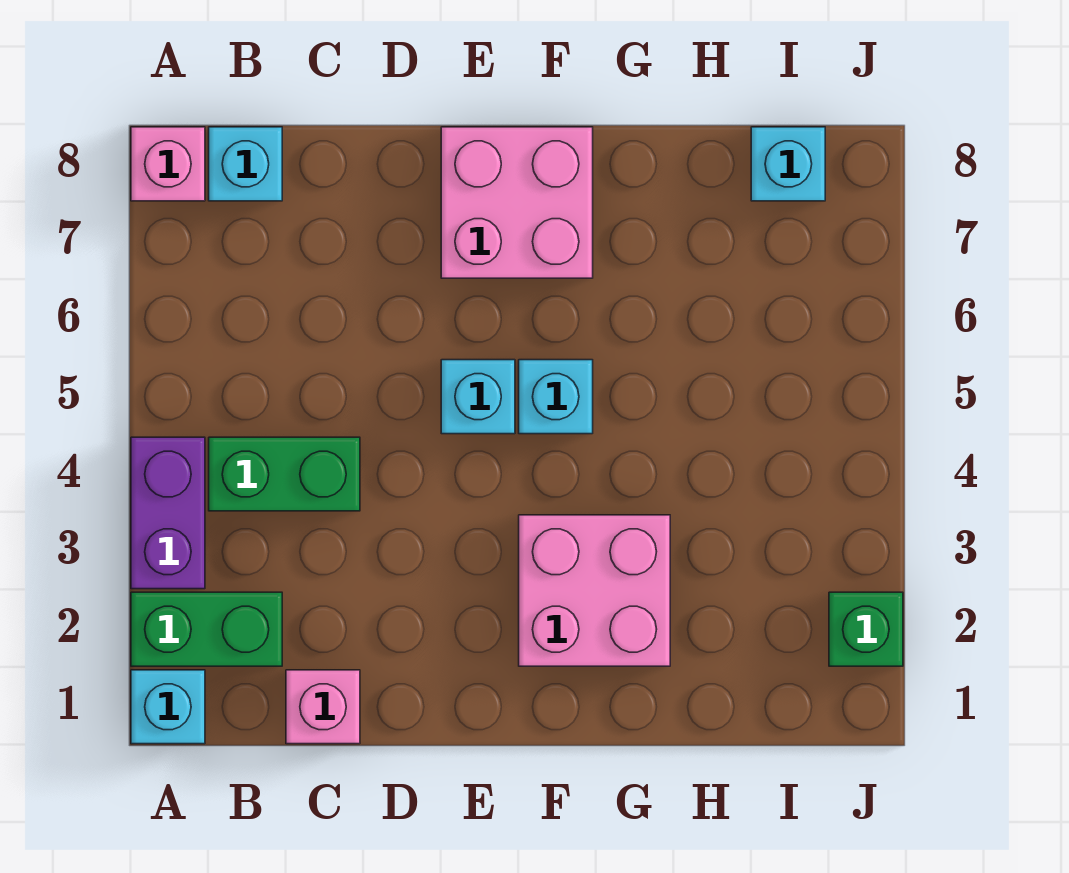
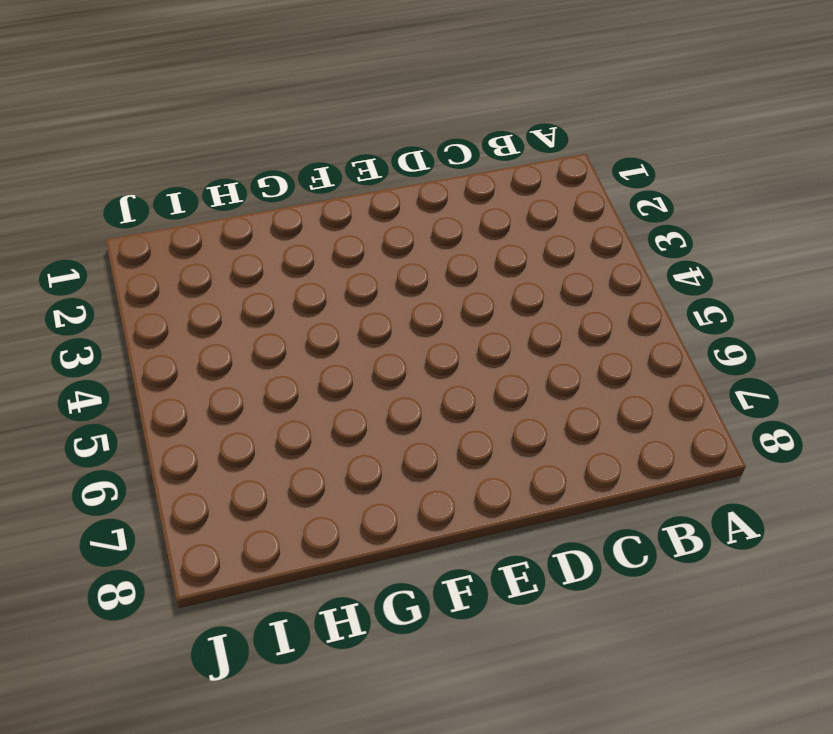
none -> cyan 1x1 brick [131,670,205,744]
none -> green 1x2 brick [131,592,282,666]
none -> purple 1x2 brick [131,437,205,589]

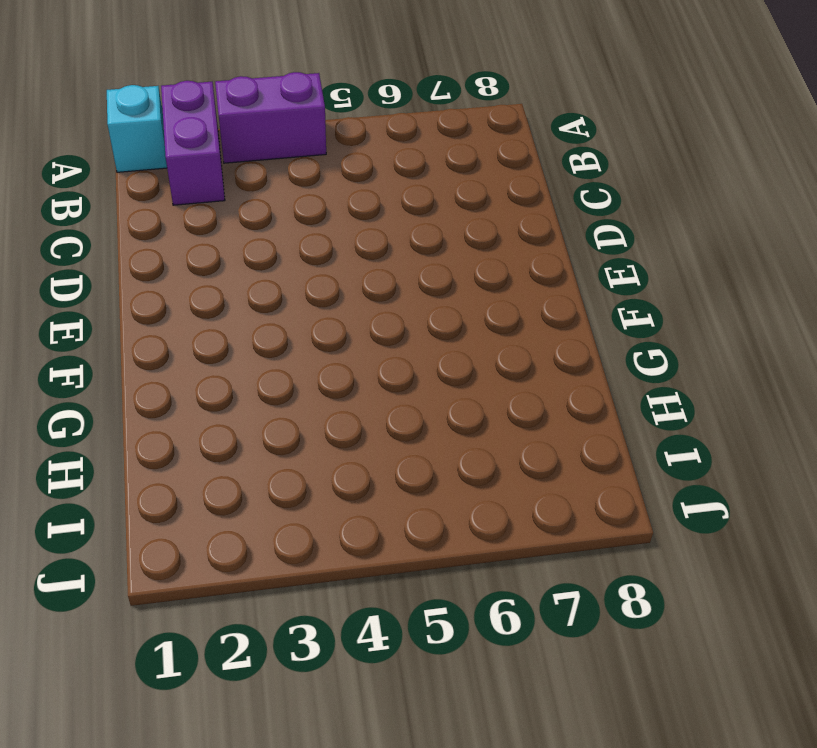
purple 1x2 brick [161,81,225,205] -> green 1x2 brick [131,592,282,666]
none -> pink 1x1 brick [131,127,205,201]
none -> green 1x2 brick [209,437,360,511]
none -> cyan 1x1 brick [209,127,282,201]

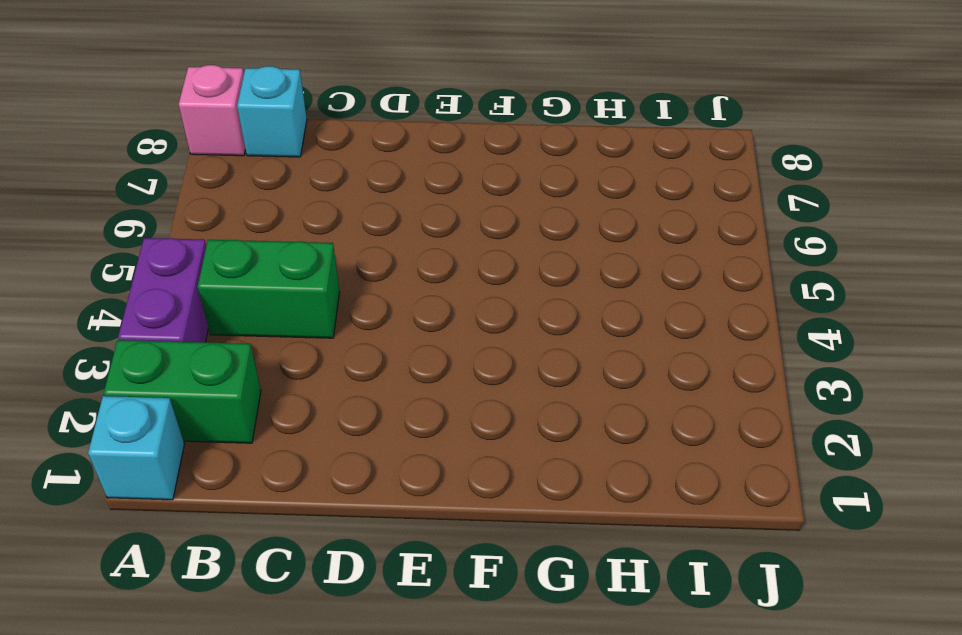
none -> pink 1x1 brick [286,670,360,744]
none -> cyan 1x1 brick [441,360,515,434]
none -> pink 2x2 brick [441,127,593,278]

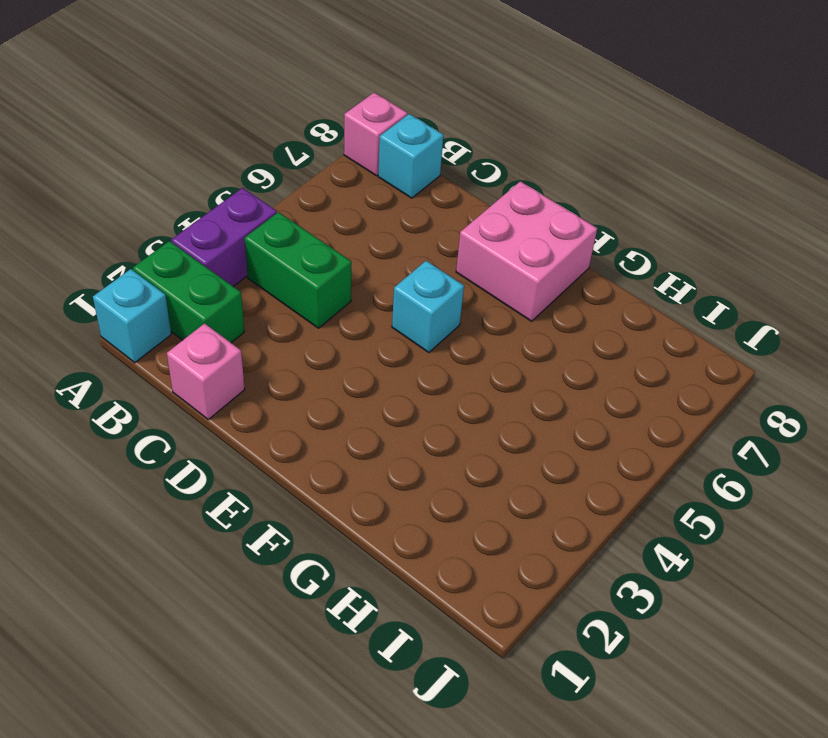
none -> pink 2x2 brick [519,515,670,666]
none -> cyan 1x1 brick [519,360,593,434]
none -> cyan 1x1 brick [751,127,825,201]

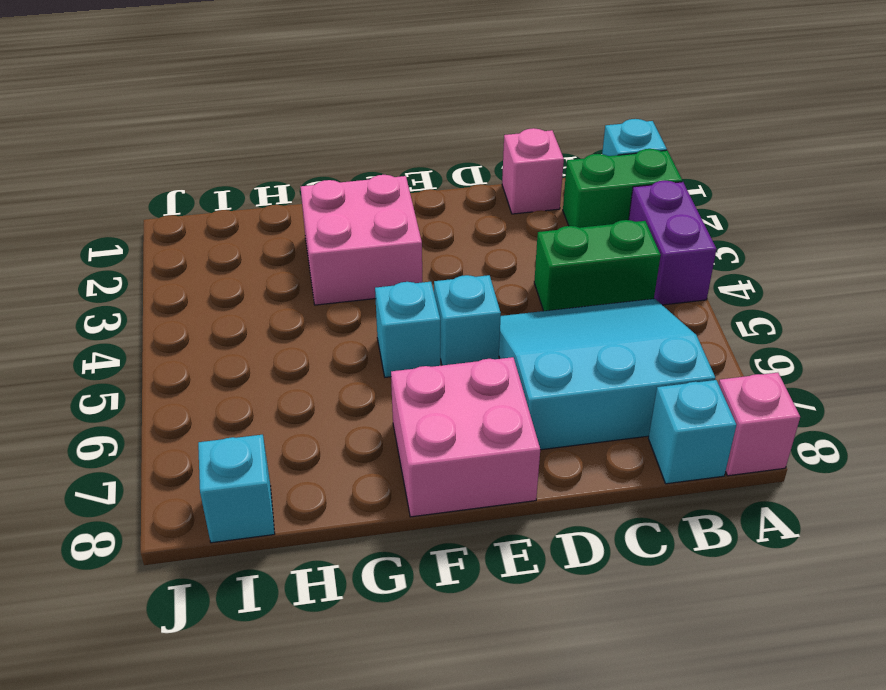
cyan 3x3 slope [499,299,715,450] -> none
none -> green 1x1 brick [829,592,903,666]

